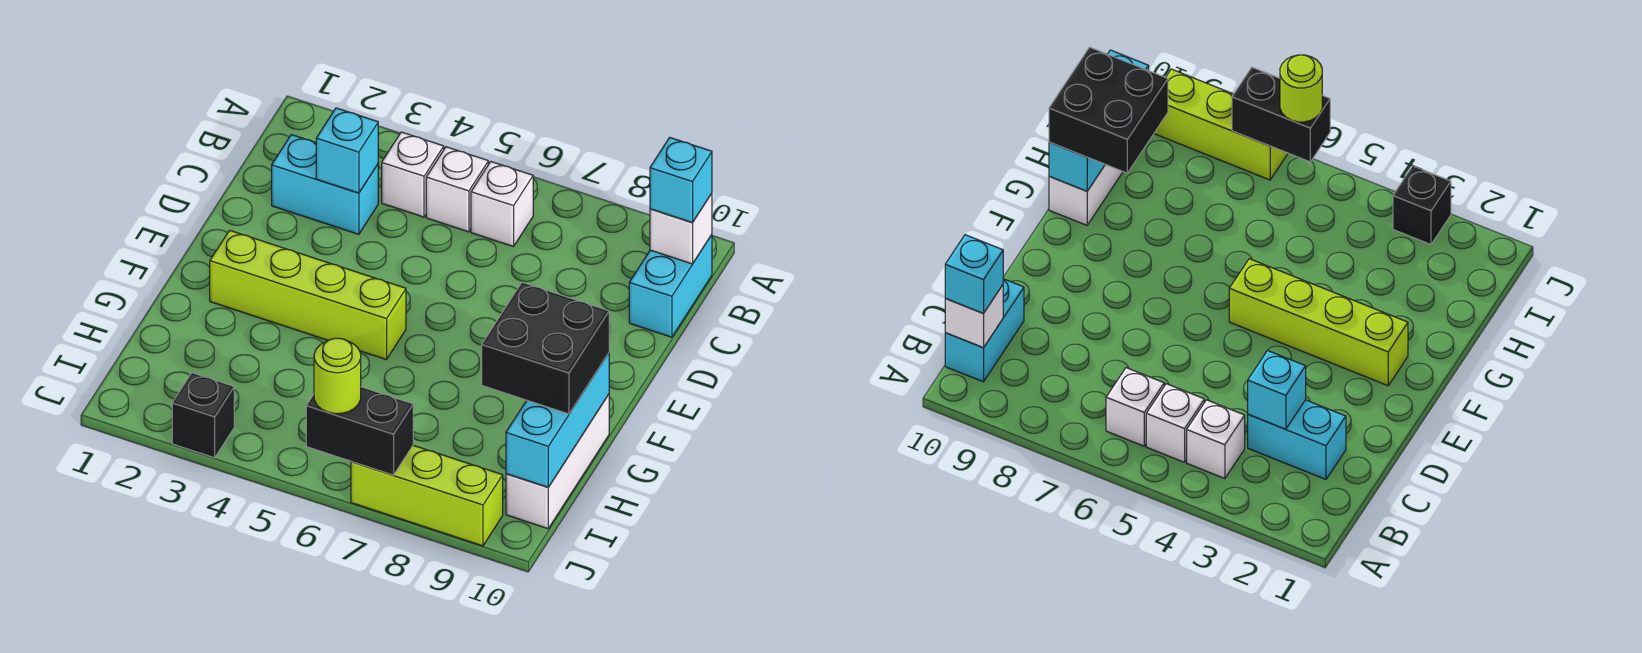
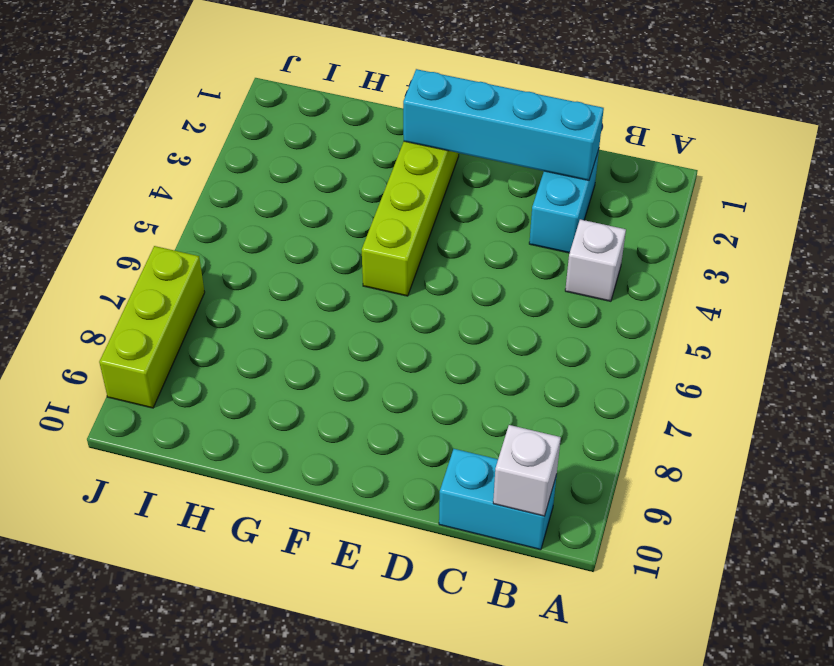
cyan 1x4 brick [403,69,604,180] -> none
none -> white 1x1 brick [426,147,488,232]
none -> white 1x1 brick [471,162,533,247]
none -> white 1x3 brick [506,394,609,529]

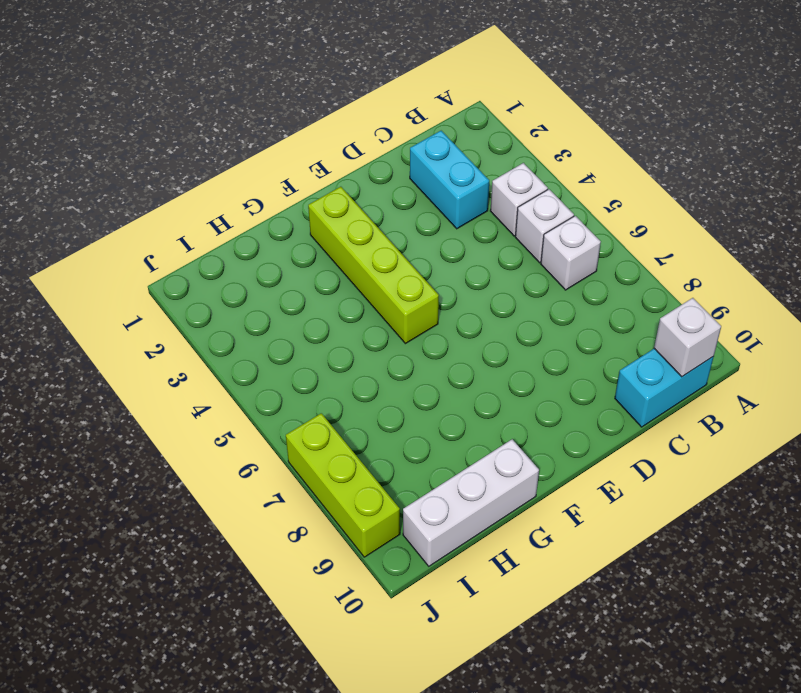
none -> black 1x1 brick [172,373,234,458]
none -> cyan 1x1 brick [316,108,378,193]
none -> cyan 1x3 brick [506,353,609,487]

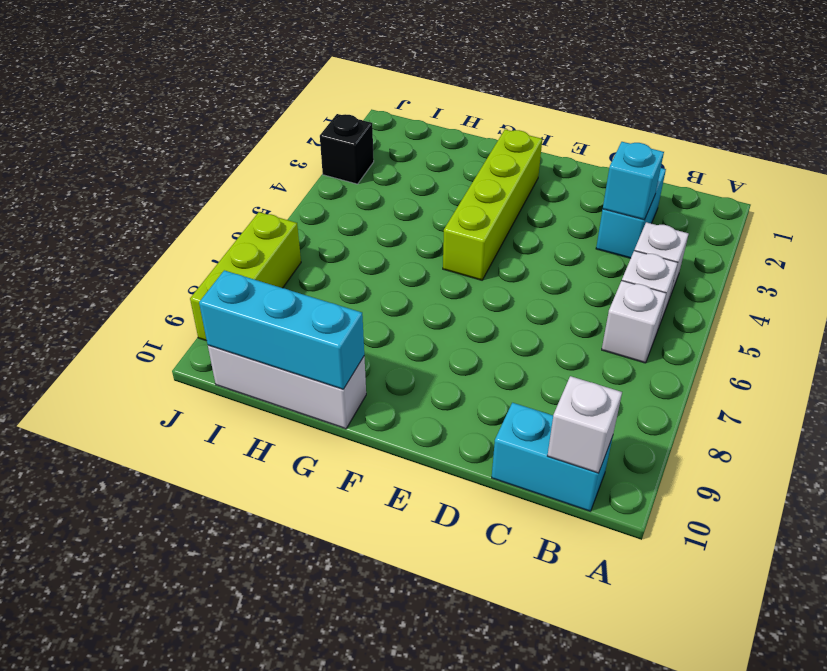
none -> black 1x2 brick [306,387,413,475]
none -> cyan 1x1 brick [650,138,712,223]
none -> black 2x2 brick [482,282,609,414]

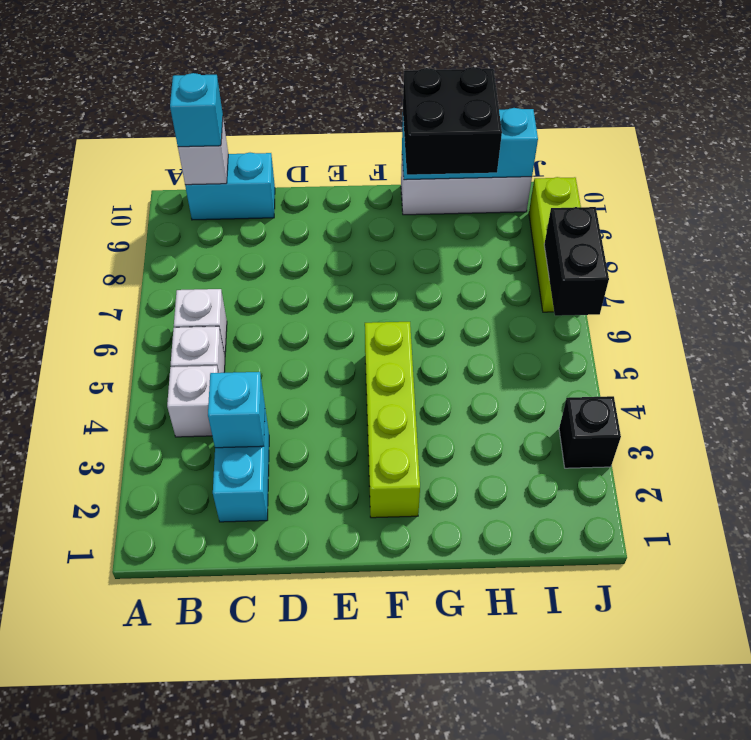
none -> lime 1x1 round brick [314,338,361,414]

